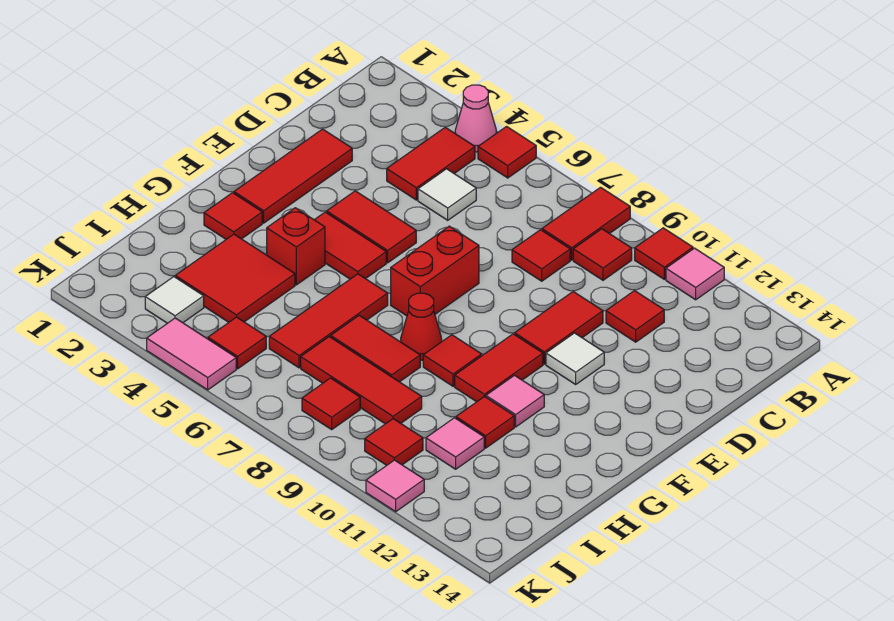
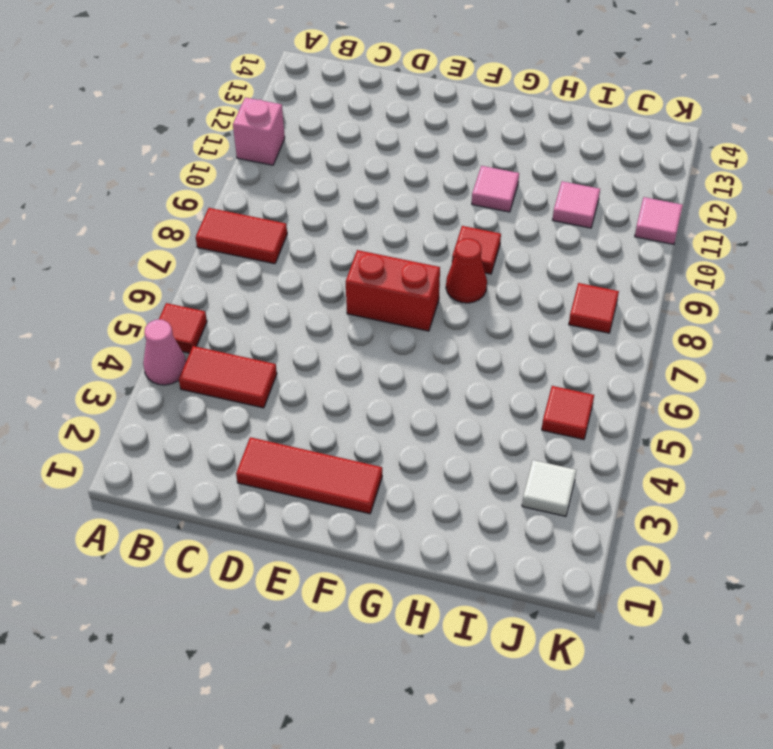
pink 1x1 brick [233,97,285,165] -> pink 1x1 tile [666,248,724,300]
none -> red 1x1 tile [635,228,693,279]
none -> red 1x1 tile [573,229,632,280]
none -> white 1x1 tile [418,169,476,220]
none -> red 1x1 tile [512,230,570,281]

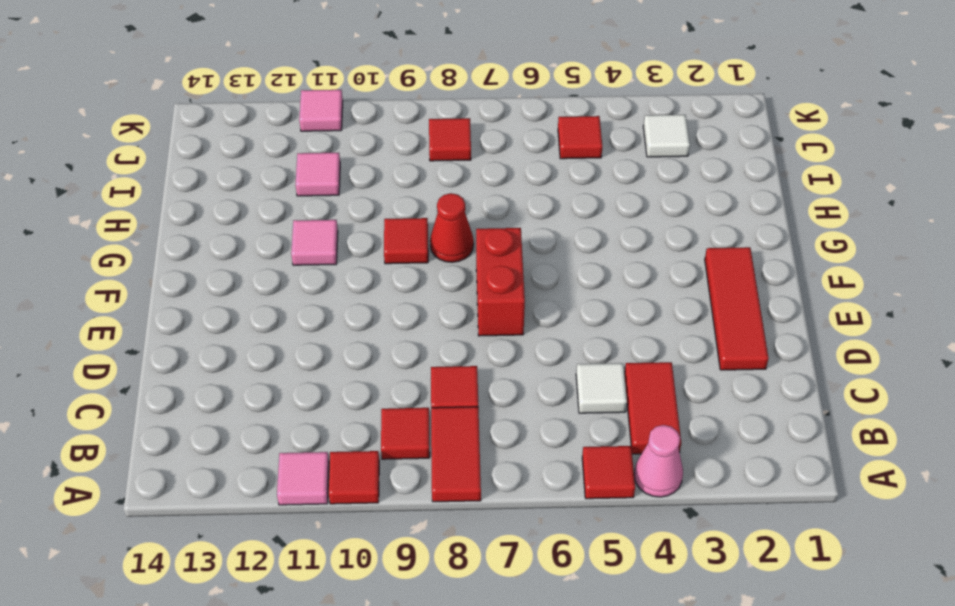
none -> red 1x1 tile [606,291,664,342]
none -> red 1x2 tile [515,292,603,364]
none -> red 1x2 tile [327,191,416,263]
none -> white 1x1 tile [546,333,604,384]

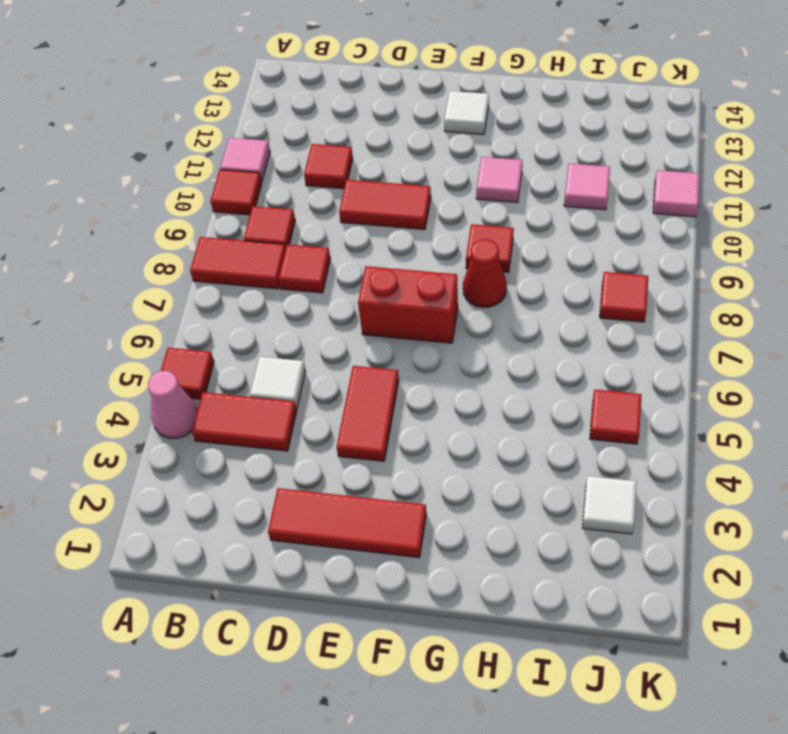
white 1x1 tile [444,91,489,134] -> white 1x1 tile moved to [546,333,604,384]
none -> red 1x2 tile [315,212,386,279]
none -> red 1x2 tile [455,334,543,402]
none -> red 1x1 tile [204,193,262,239]
none -> red 1x1 brick [267,208,325,285]

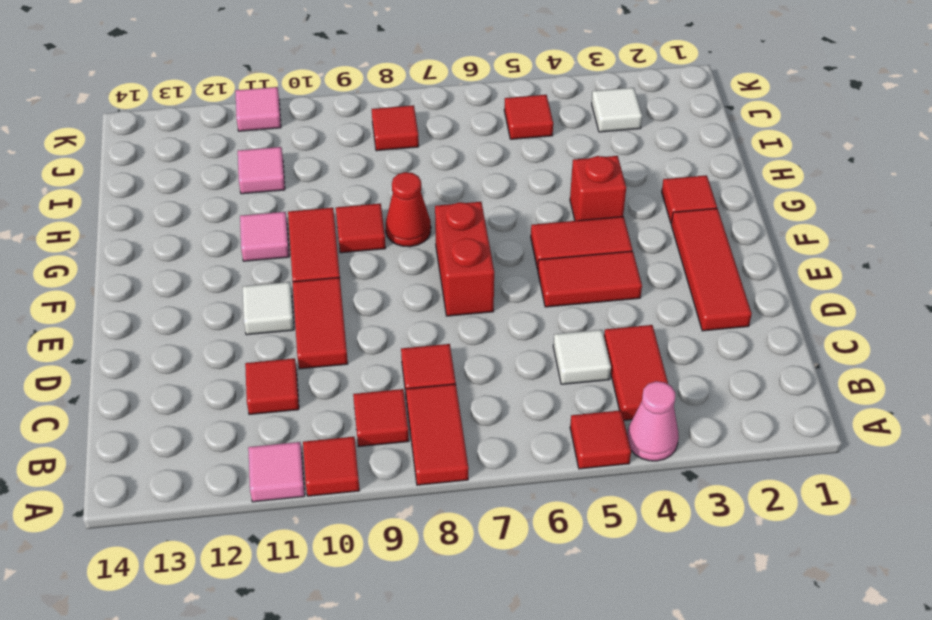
none -> red 1x3 tile [269,274,388,368]
none -> red 2x2 tile [175,234,295,322]
none -> red 1x2 tile [331,315,420,382]
none -> red 1x1 tile [456,396,514,448]

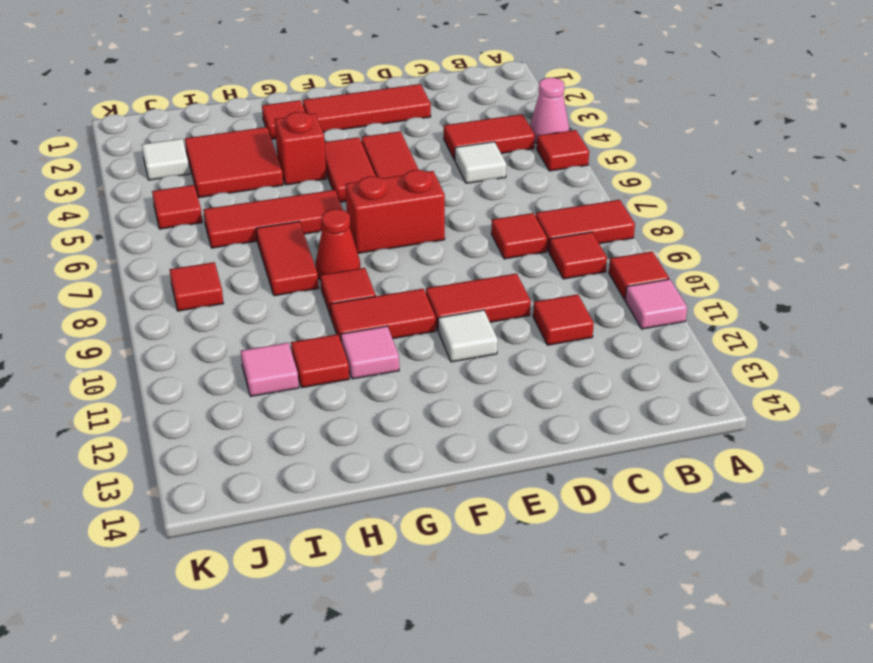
none -> red 1x3 tile [301,337,422,424]
none -> red 1x1 tile [365,419,423,465]
none -> pink 1x2 tile [147,318,236,390]
none -> pink 1x1 tile [366,460,424,512]

